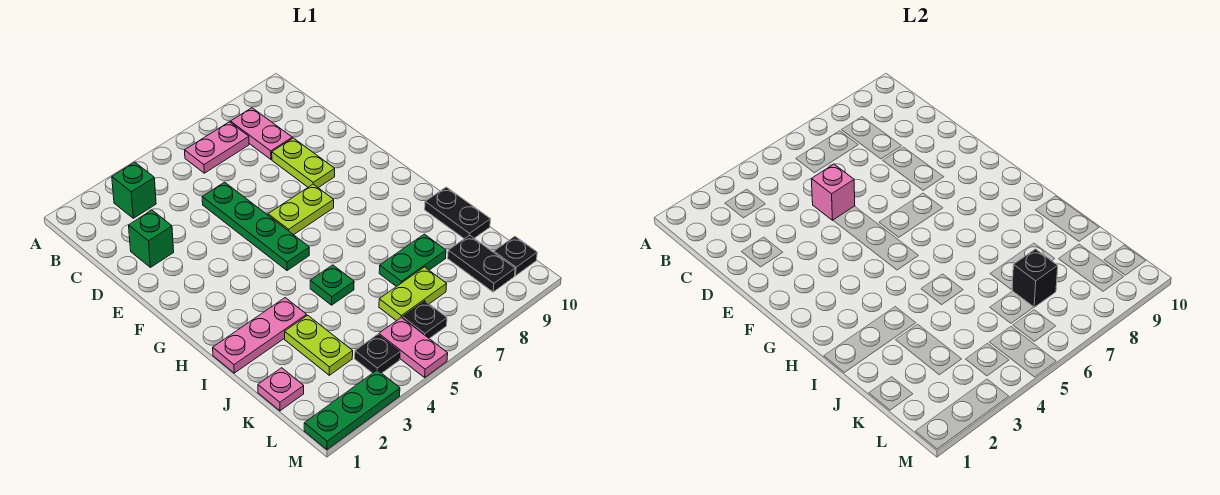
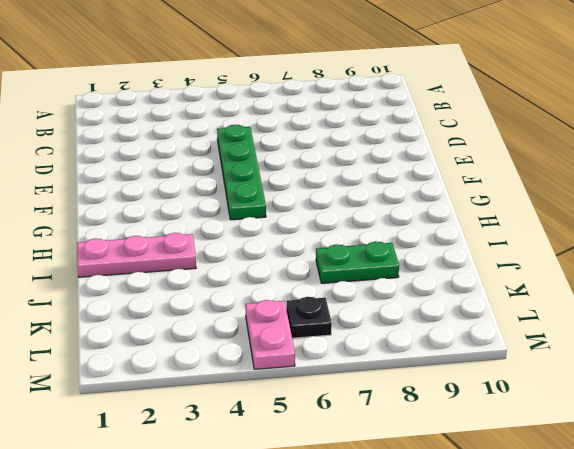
none -> green 1x1 brick [112,162,156,218]
none -> pink 1x2 plate [185,122,249,173]
none -> pink 1x2 plate [230,108,292,159]

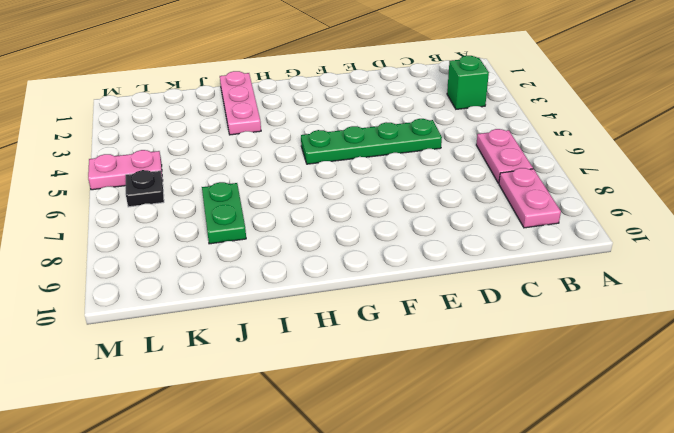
pink 1x2 plate [499,168,561,228] -> pink 1x2 plate turned to [230,108,292,159]
none -> green 1x1 brick [129,210,174,267]
none -> lime 1x2 plate [272,138,335,188]
none -> lime 1x2 plate [268,184,334,235]

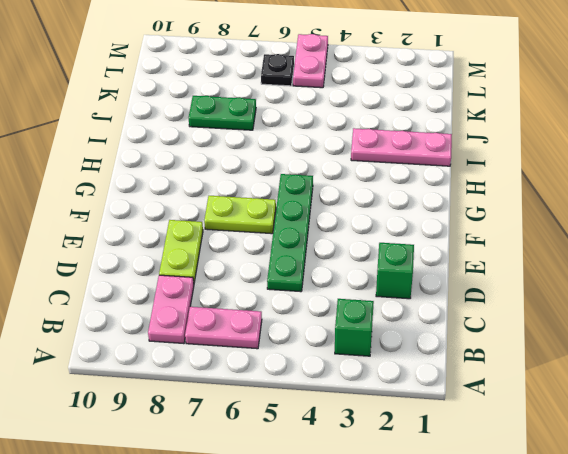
none -> green 1x1 plate [310,265,354,305]
none -> black 1x2 plate [425,187,491,239]
none -> lime 1x2 plate [285,315,353,375]

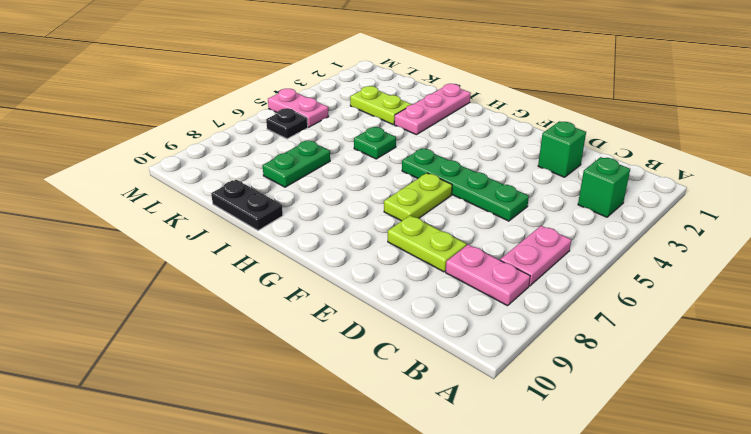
none -> pink 1x1 plate [258,368,304,411]
none -> lime 1x2 plate [379,267,447,321]
none -> black 1x2 plate [448,235,515,292]

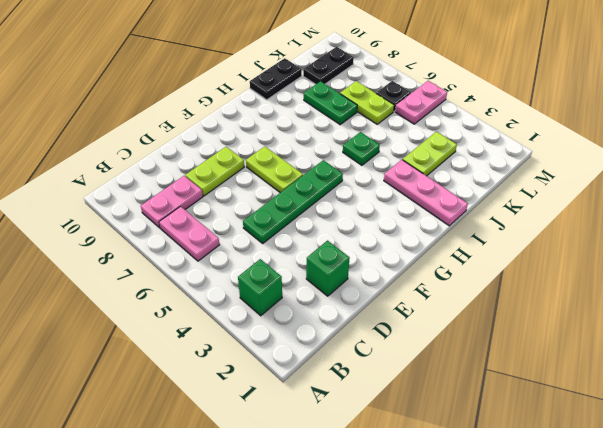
none -> pink 1x1 plate [258,368,304,411]
none -> black 1x1 plate [355,334,400,373]
none -> black 1x1 plate [494,236,537,276]

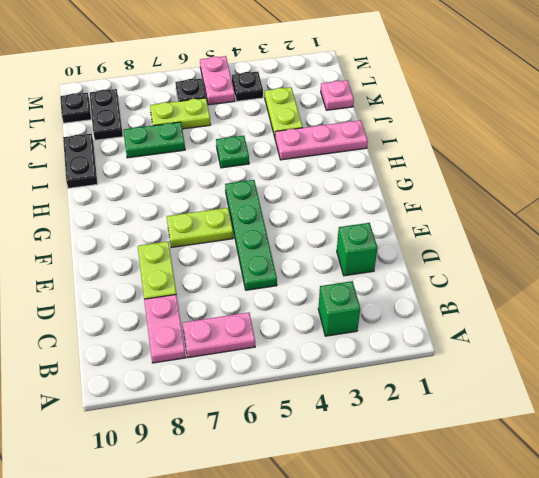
none -> green 1x3 plate [304,370,400,450]
none -> pink 1x1 brick [811,164,855,220]
none -> black 1x1 brick [1012,249,1058,307]

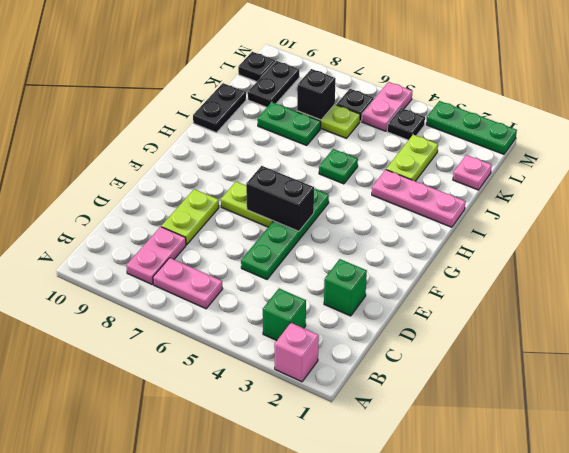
pink 1x1 brick [274,323,319,382] -> pink 1x1 brick moved to [811,164,855,220]
black 1x2 brick [246,166,314,231] -> none

